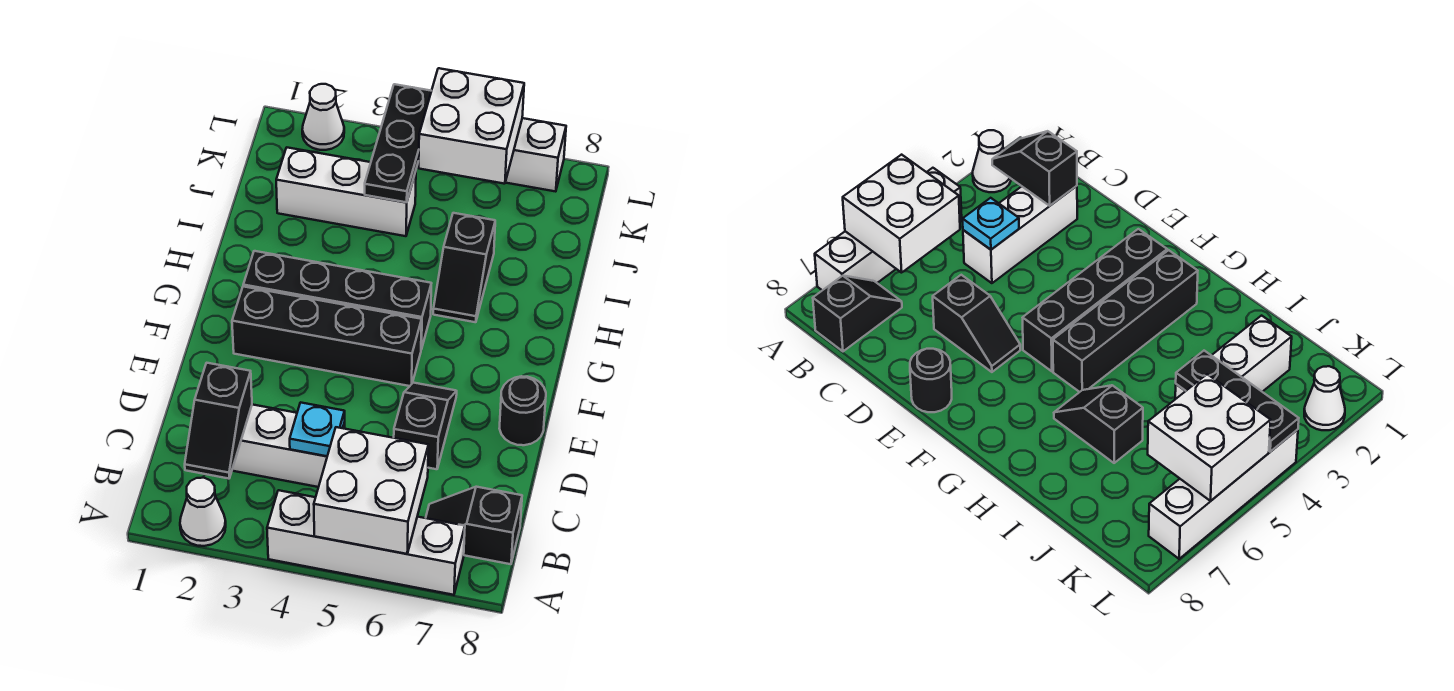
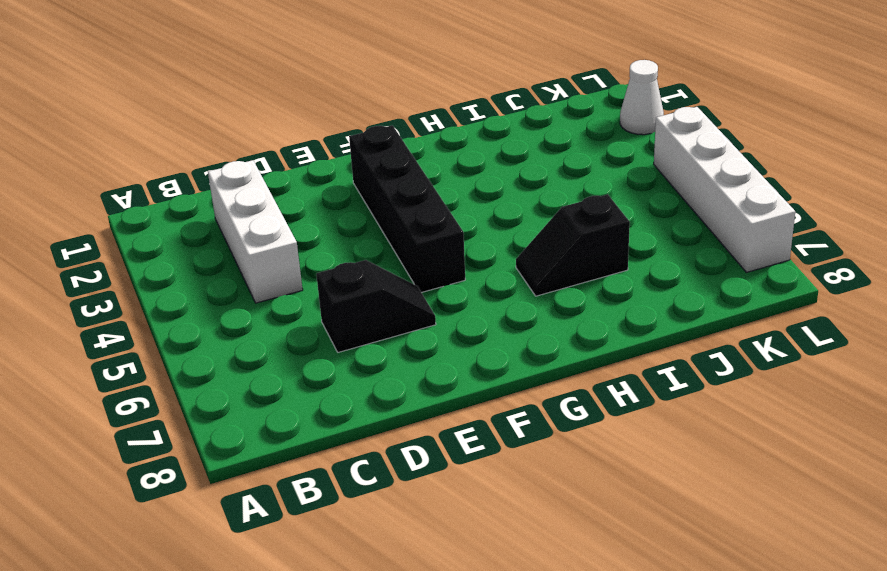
none -> white 1x1 cone [180,478,226,546]
none -> white 1x4 brick [267,490,465,595]
none -> black 1x2 slope [426,487,522,564]

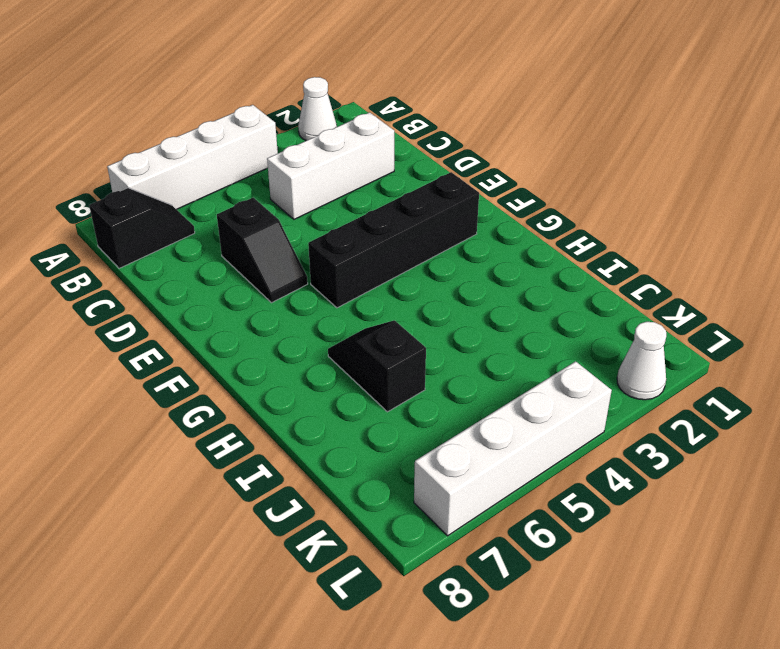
none -> black 1x1 round brick [499,376,546,445]
none -> black 1x4 brick [243,251,431,349]
none -> white 1x3 brick [276,148,416,236]

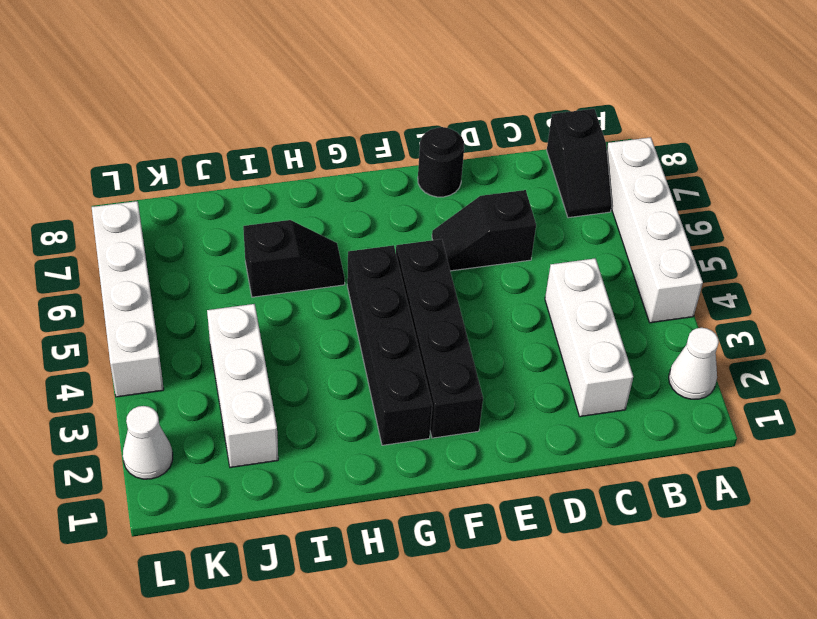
none -> white 2x2 brick [314,427,429,554]
none -> black 1x2 slope [185,363,252,479]
none -> cyan 1x1 plate [290,402,345,456]

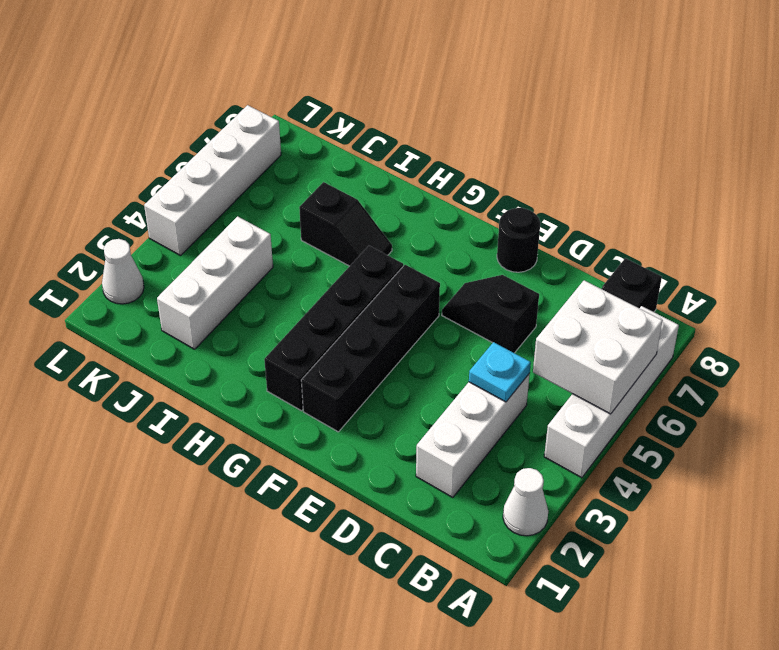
none -> black 1x2 slope [185,363,252,479]
none -> black 1x3 plate [365,84,431,202]
none -> white 2x2 brick [419,68,524,184]

